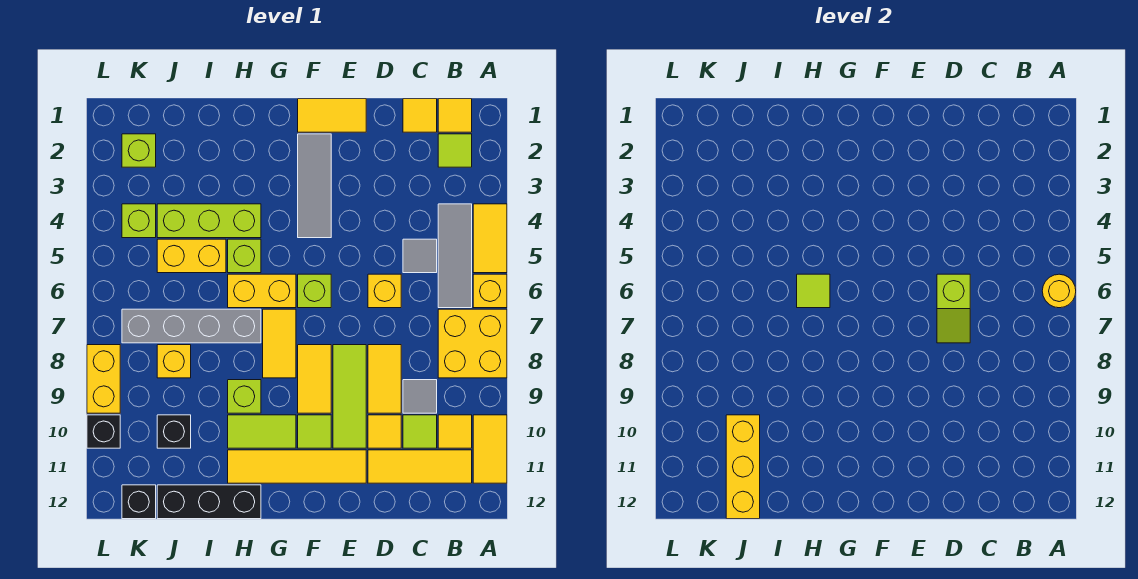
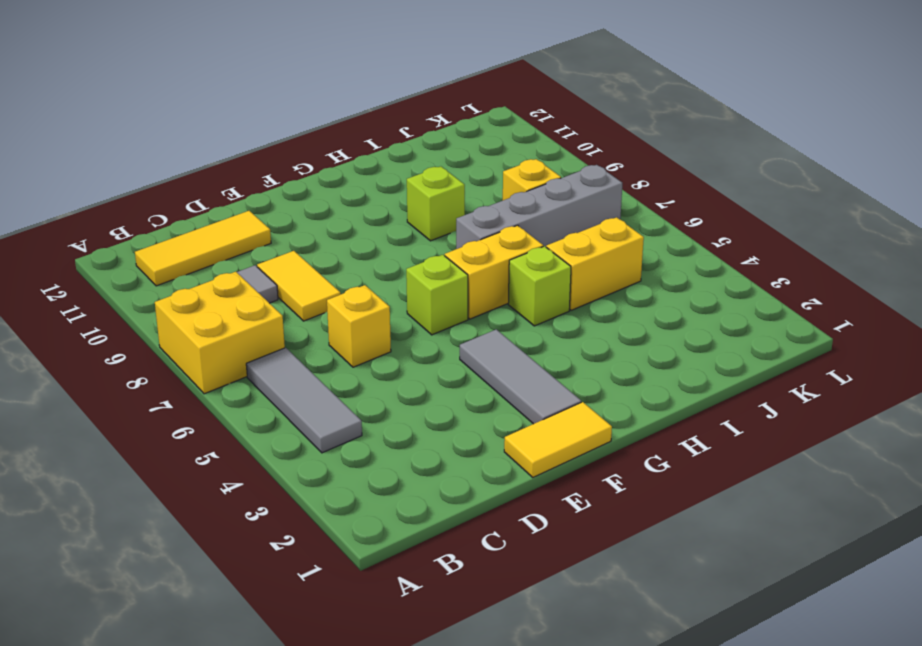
none -> yellow 1x2 tile [473,204,507,273]
none -> yellow 1x1 brick [473,274,507,308]
none -> yellow 1x2 tile [473,415,507,483]
none -> yellow 1x1 tile [438,99,472,132]

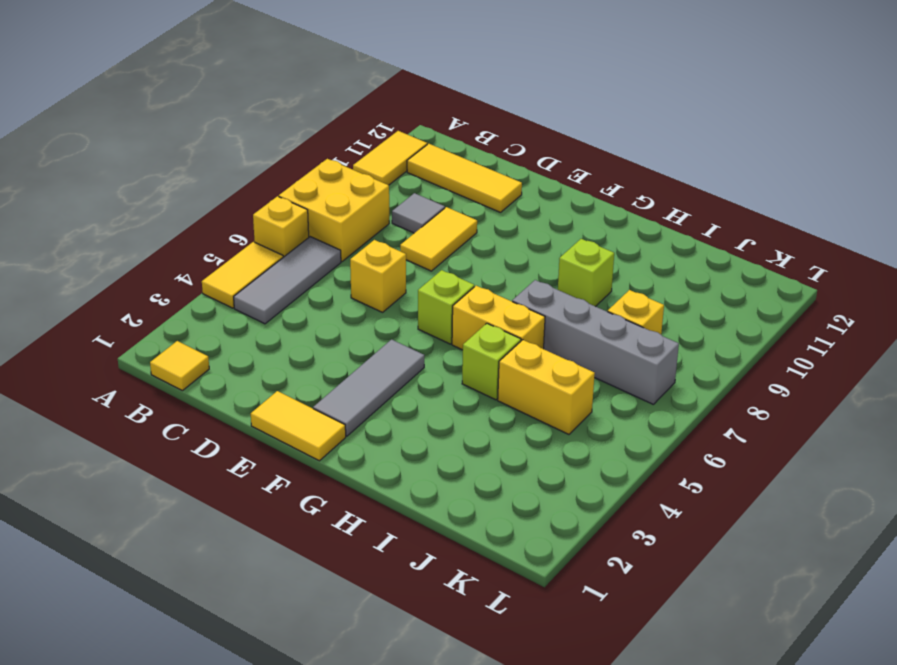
none -> lime 1x1 tile [438,134,472,167]
none -> yellow 1x1 tile [438,415,472,448]
none -> yellow 1x1 tile [403,99,437,132]
none -> grey 1x1 tile [403,239,437,273]

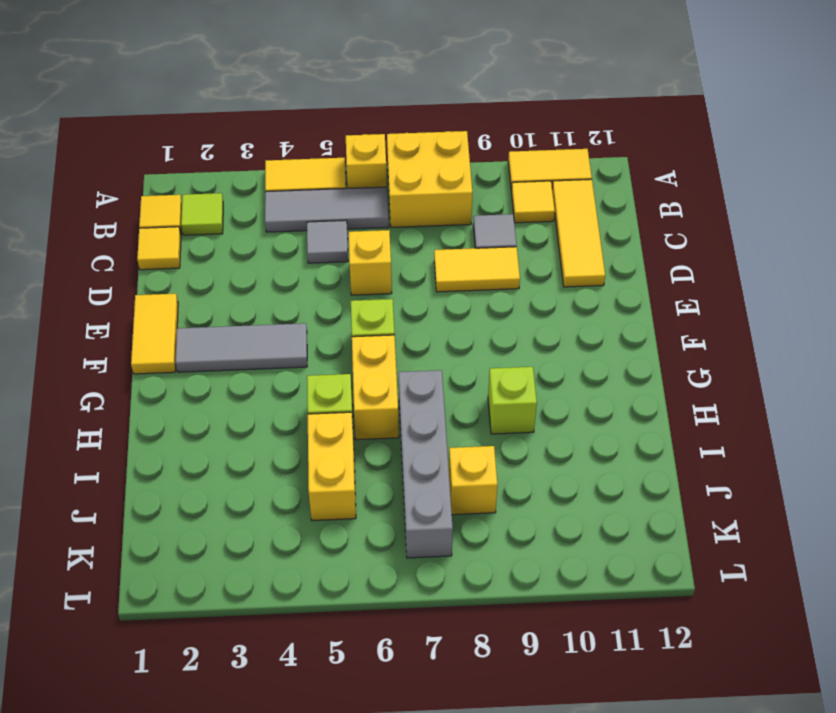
none -> lime 1x1 tile [403,415,437,448]
none -> yellow 1x1 tile [368,415,401,448]
none -> lime 1x3 tile [333,345,366,448]
none -> yellow 1x4 tile [228,450,366,483]

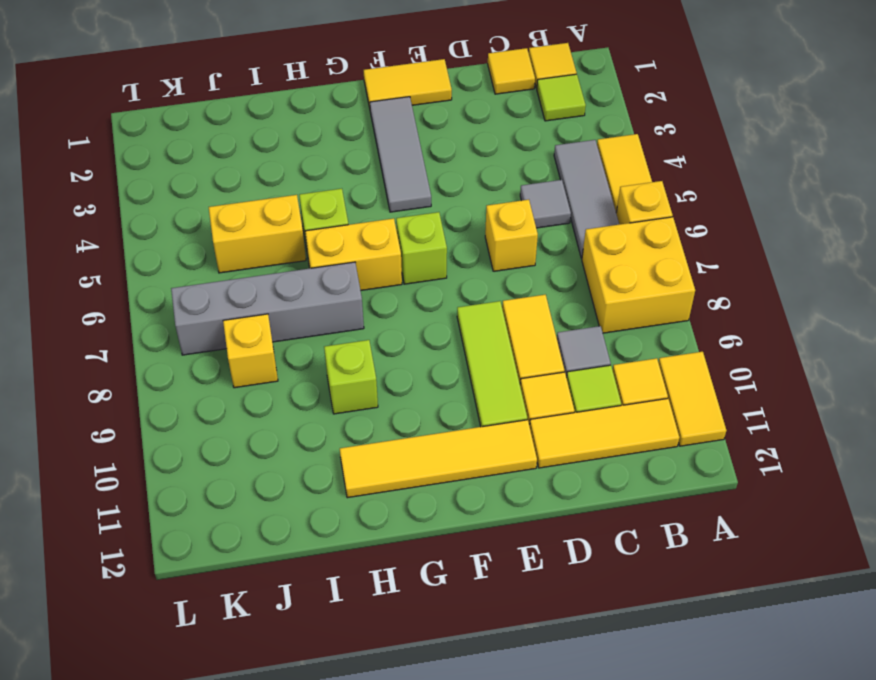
none -> yellow 1x2 tile [298,345,331,413]
none -> lime 1x1 tile [298,415,331,448]
none -> yellow 1x2 tile [263,309,296,378]
none -> lime 1x2 tile [228,415,296,448]

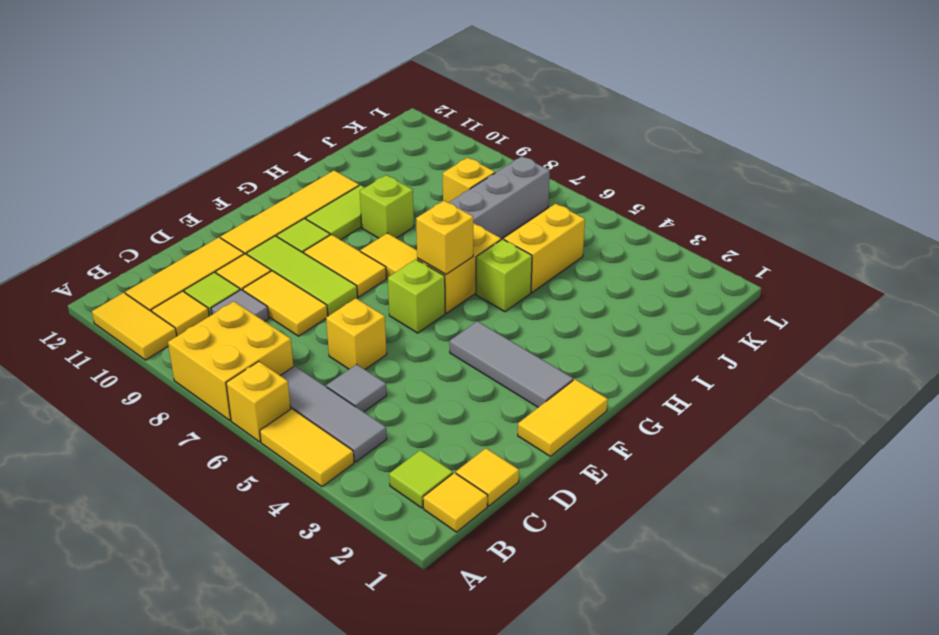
yellow 1x1 brick [416,201,473,274] -> none
none -> lime 1x3 brick [157,204,261,238]
none -> black 1x3 brick [157,485,261,519]
none -> black 1x1 brick [157,415,191,448]
none -> lime 1x1 brick [122,134,156,167]

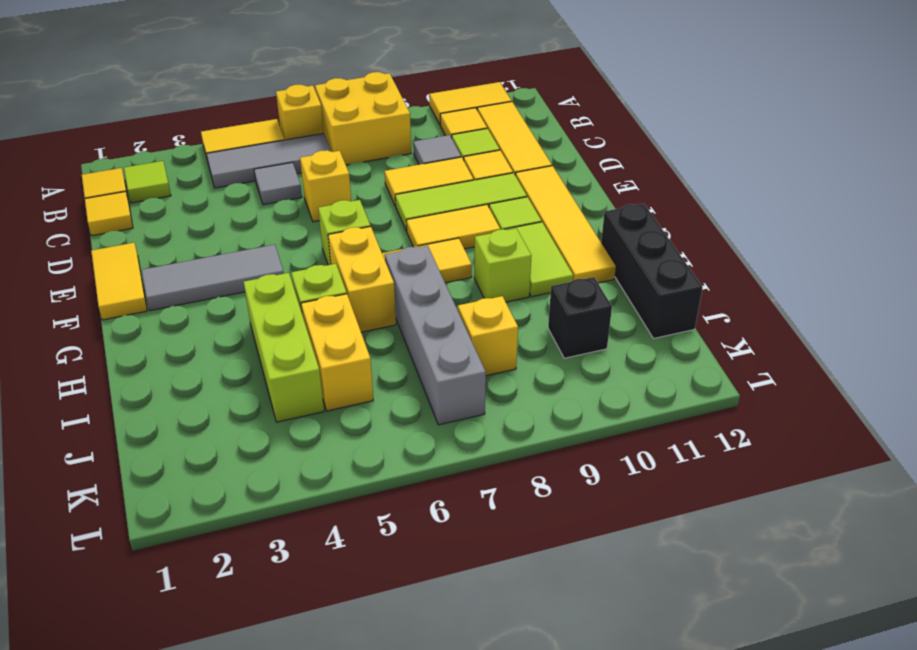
none -> lime 1x1 brick [122,134,156,167]
none -> lime 1x1 brick [122,204,156,238]
none -> black 1x1 brick [122,485,156,519]
none -> yellow 1x2 brick [87,345,120,413]

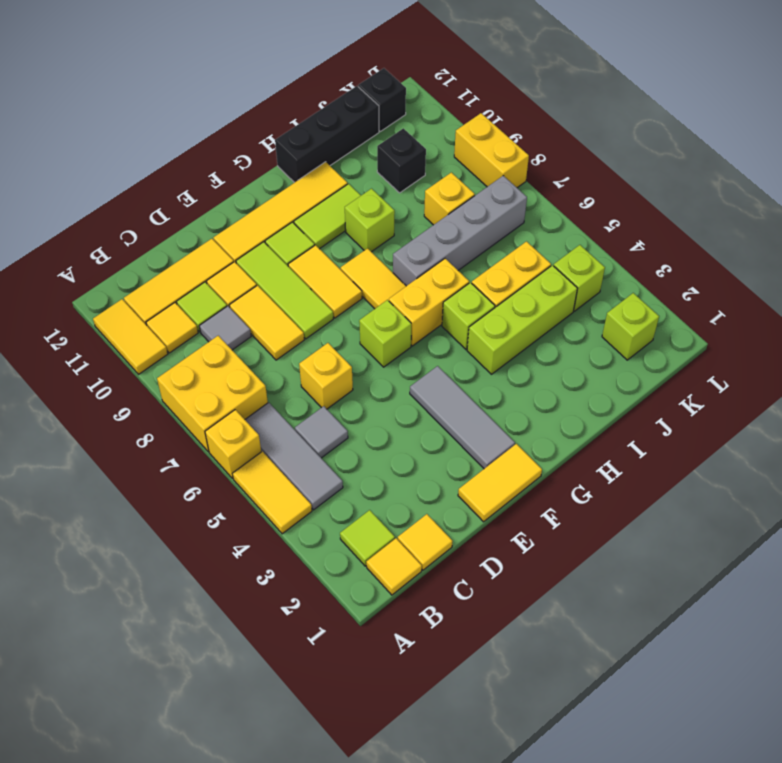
none -> black 1x1 brick [87,415,120,448]
none -> yellow 1x1 round brick [1042,274,1076,308]
none -> lime 1x2 slope [937,274,970,343]
none -> lime 1x1 tile [797,274,830,308]

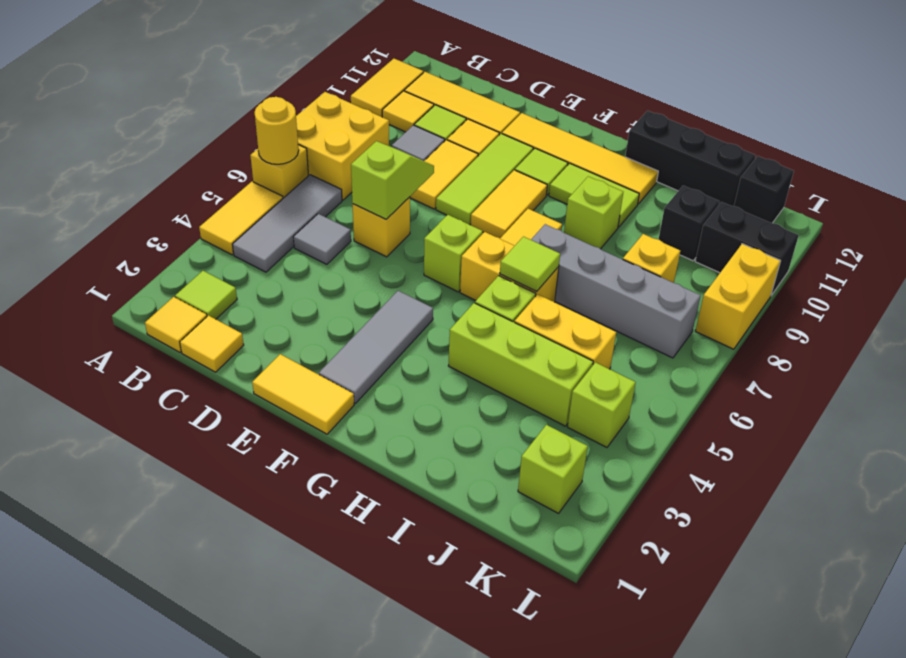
black 1x2 brick [695,202,799,295] -> black 1x1 brick [87,415,120,448]
none -> yellow 1x3 brick [726,415,760,519]

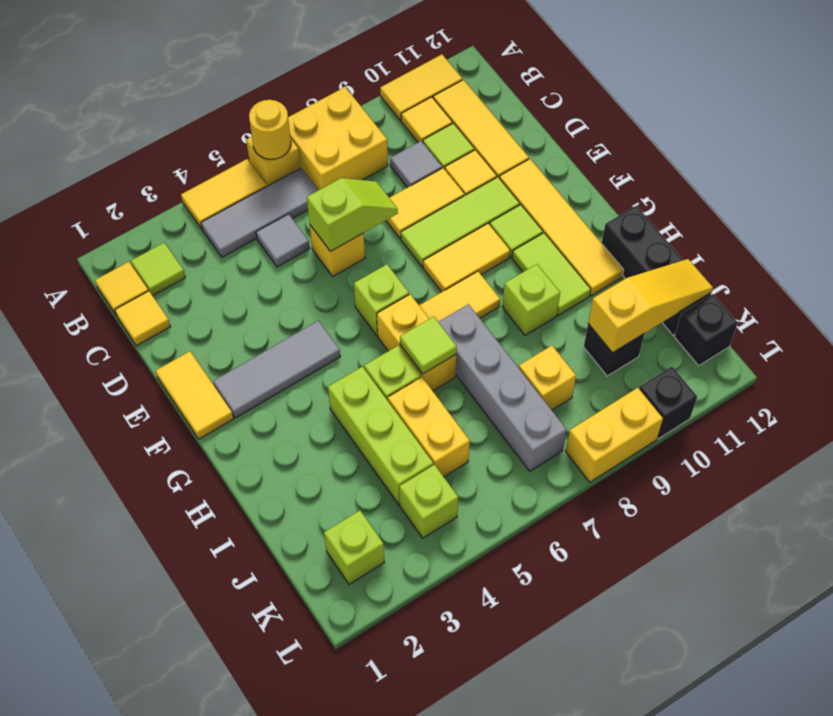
yellow 1x3 slope [588,259,713,353] -> yellow 1x3 brick [726,415,760,519]

